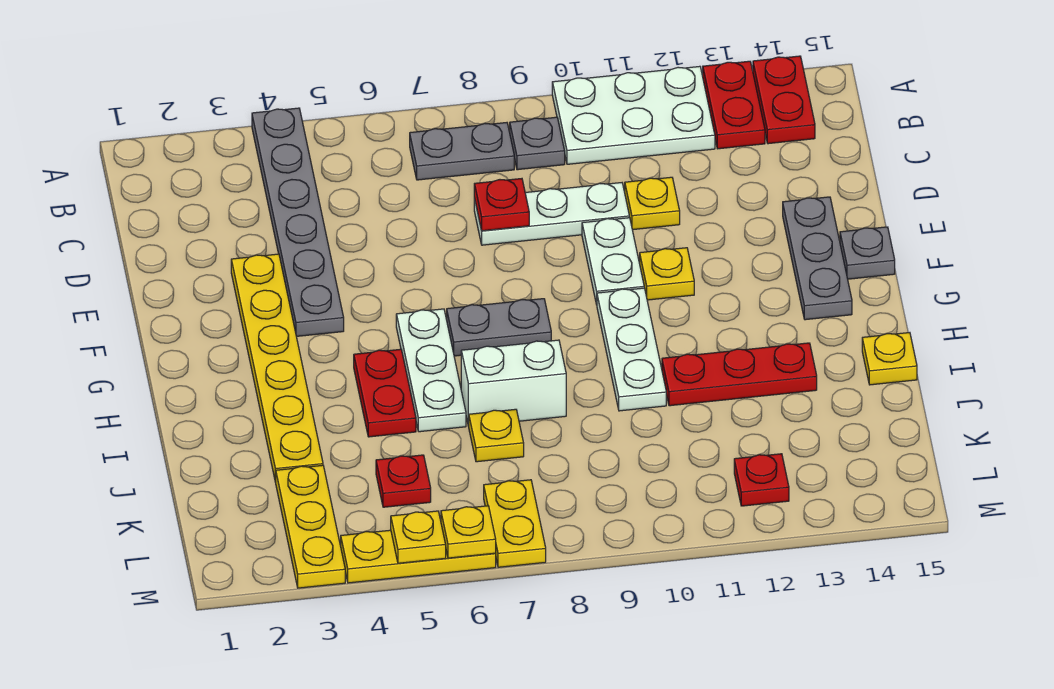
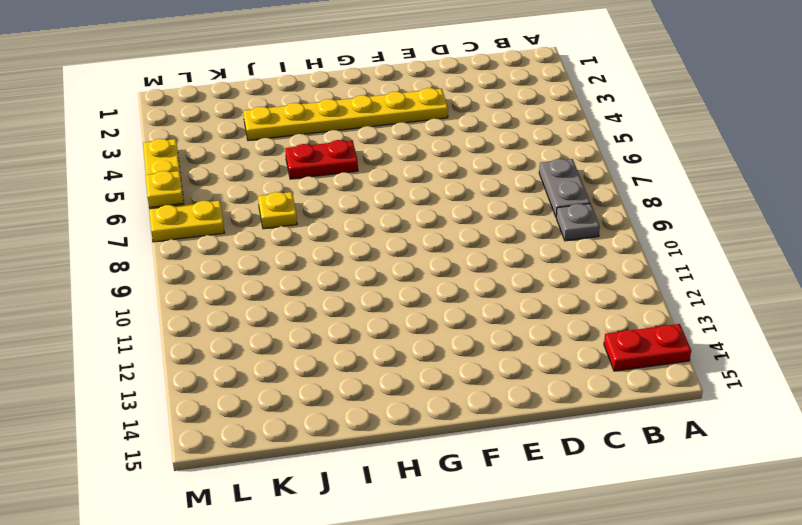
none -> grey 1x6 plate [252,108,344,336]
none -> white 2x3 plate [552,66,715,164]
none -> red 1x2 plate [703,61,765,149]

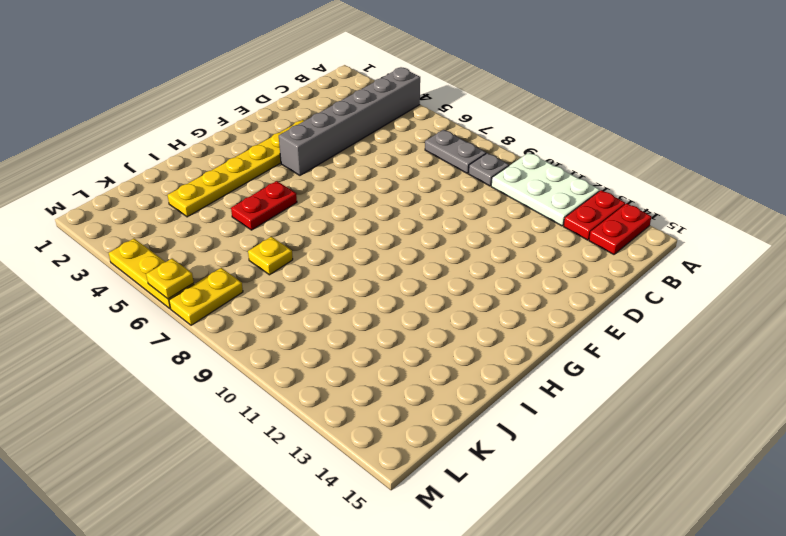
grey 1x6 brick [279,68,420,175] -> grey 1x6 plate [252,108,344,336]
none -> white 1x3 plate [474,183,629,245]
none -> yellow 1x1 plate [625,177,680,230]
none -> white 1x2 plate [582,218,644,305]

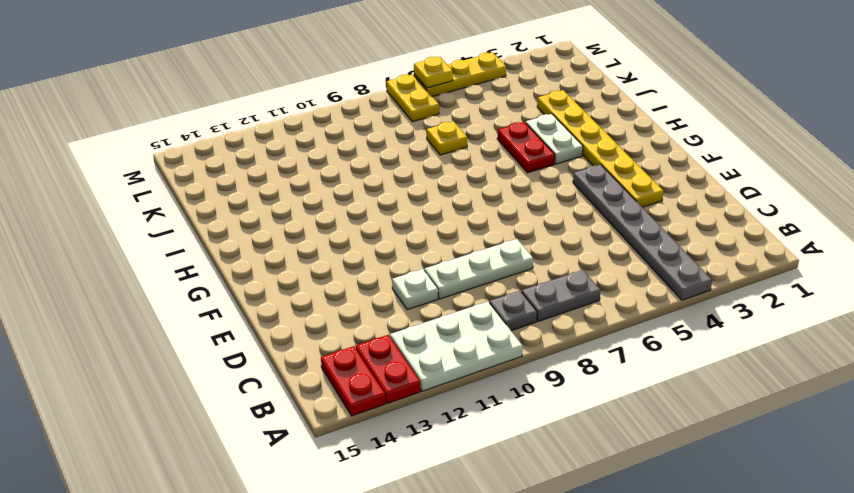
white 1x1 plate [392,269,438,310] -> yellow 1x1 plate [625,177,680,230]
white 1x2 plate [526,114,583,164] -> white 1x2 plate moved to [582,218,644,305]
none -> grey 1x3 plate [783,197,852,320]
none -> yellow 1x1 plate [640,248,694,300]
none -> grey 1x1 plate [840,227,895,279]

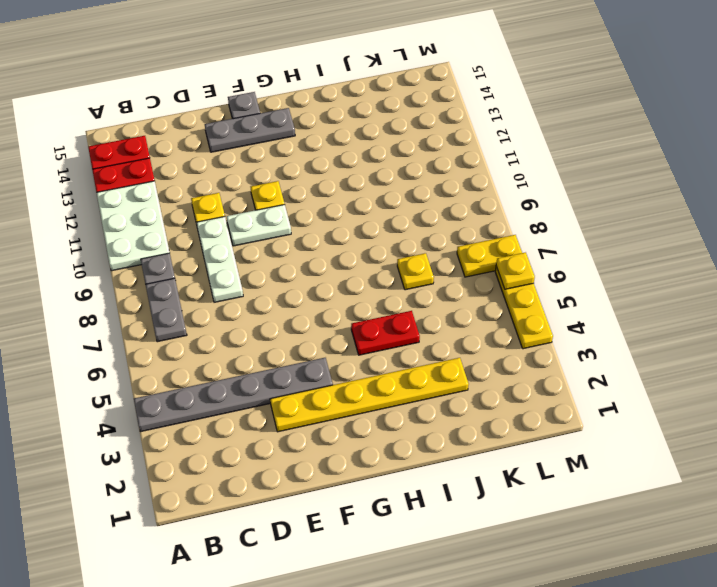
none -> white 1x3 plate [396,309,466,432]
none -> grey 1x2 plate [447,299,551,356]
none -> white 1x3 plate [597,288,666,411]

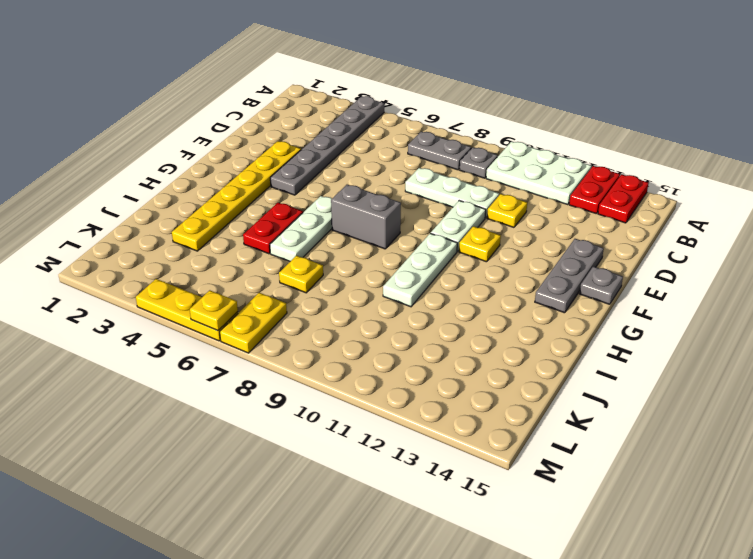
grey 1x2 brick [331,185,401,249] -> grey 1x2 plate [447,299,551,356]
none -> white 1x2 brick [461,340,566,426]
none -> red 1x3 plate [662,343,817,406]
none -> yellow 1x1 plate [862,333,917,385]

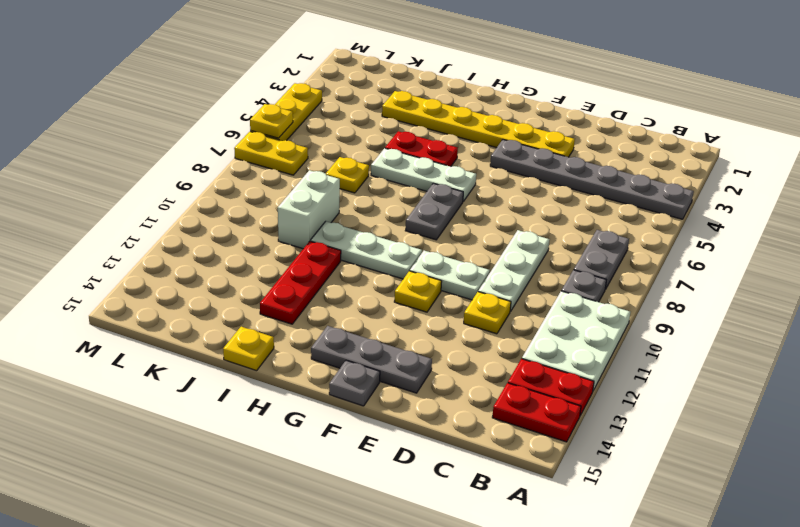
white 1x2 brick [278,170,340,249] -> white 1x2 brick moved to [461,340,566,426]
none -> yellow 1x3 plate [276,465,345,588]
none -> red 1x1 plate [376,455,431,507]
none -> red 1x1 plate [734,454,789,506]

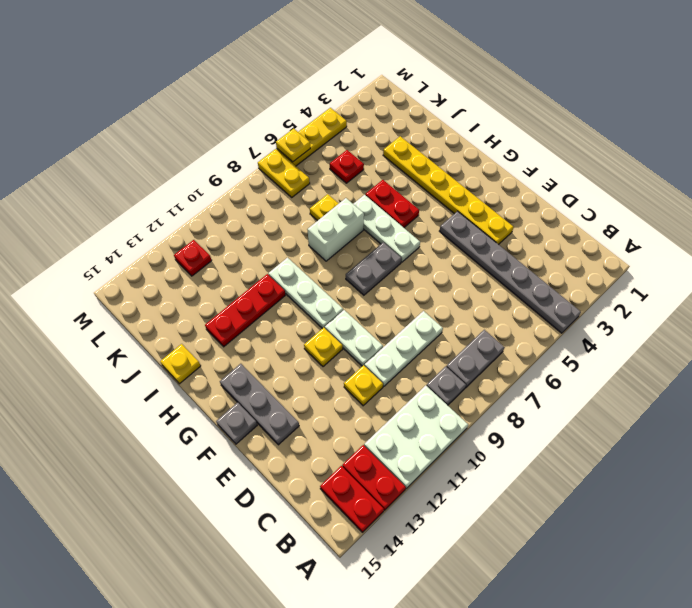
none -> yellow 1x3 plate [276,465,345,588]
none -> red 1x1 plate [474,179,529,231]
none -> yellow 1x1 plate [391,511,446,563]

